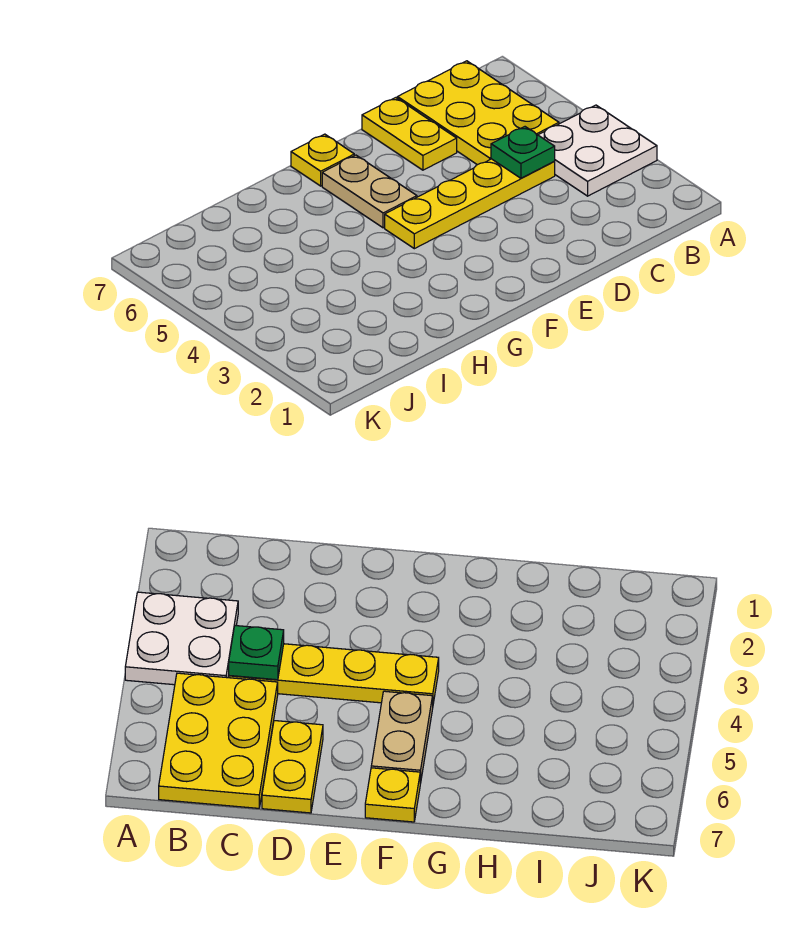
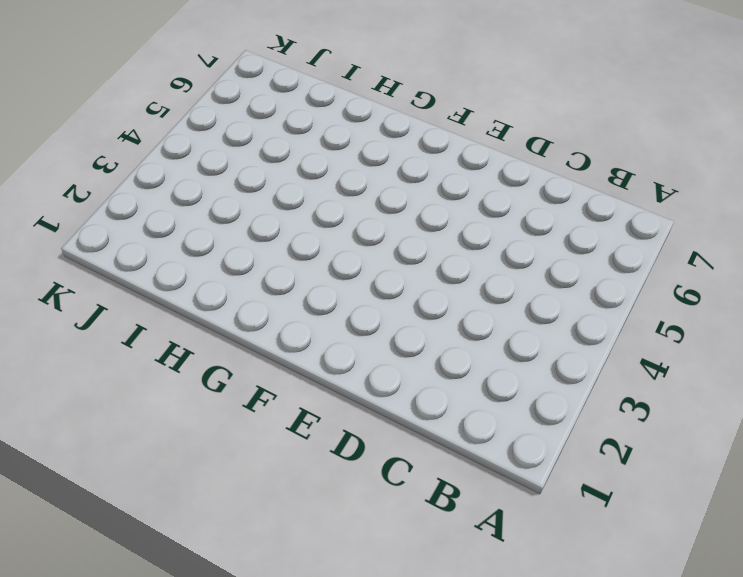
none -> white 2x2 plate [539,105,657,196]
none -> yellow 2x3 plate [397,61,559,165]

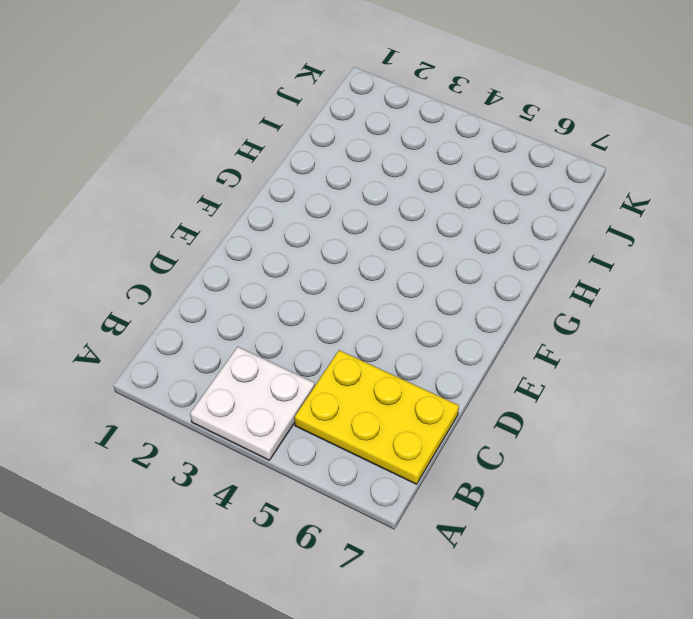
none -> yellow 1x4 plate [385,159,555,249]
none -> yellow 1x2 plate [362,98,457,170]

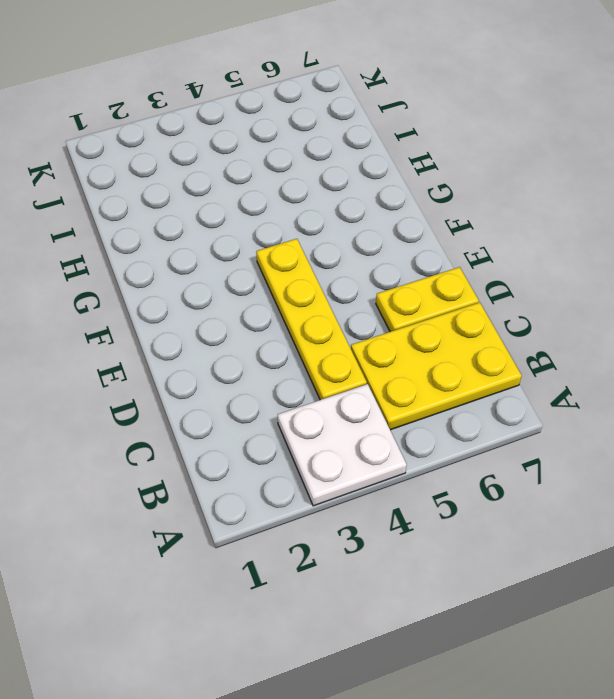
none -> tan 1x2 plate [322,155,417,228]
none -> yellow 1x1 plate [291,134,354,186]

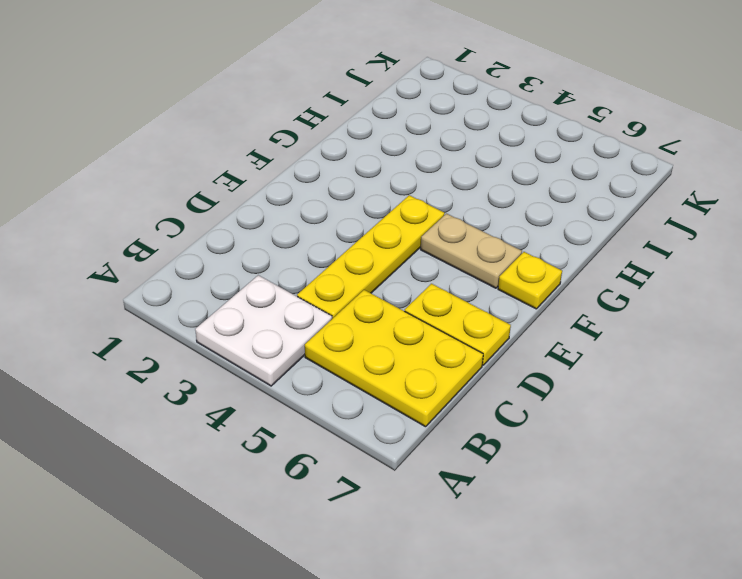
none -> green 1x1 plate [491,127,555,178]

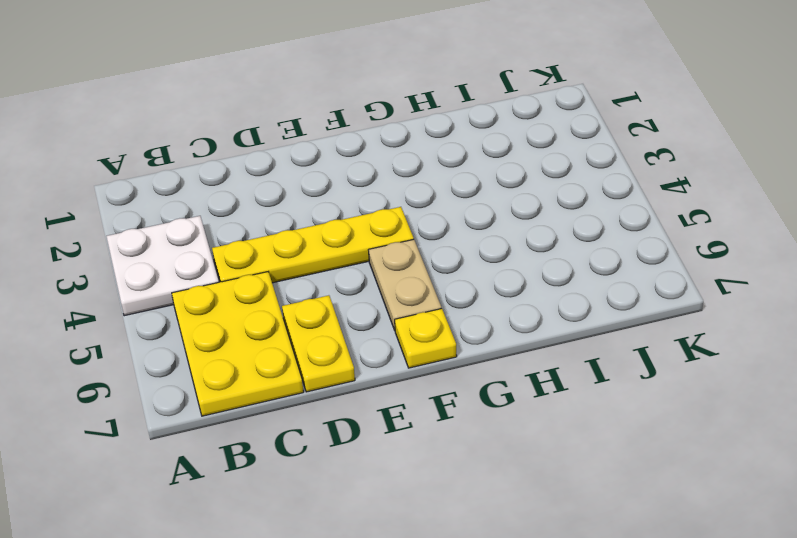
none -> green 1x1 plate [491,127,555,178]

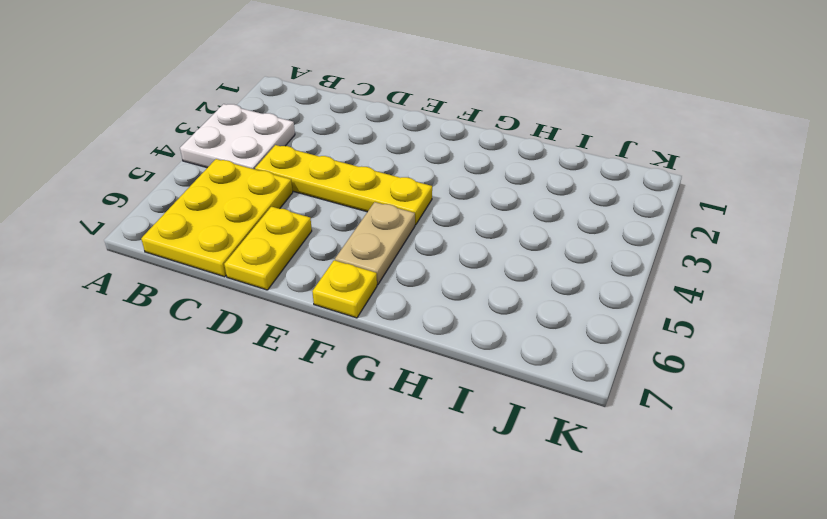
none -> green 1x1 plate [491,127,555,178]

